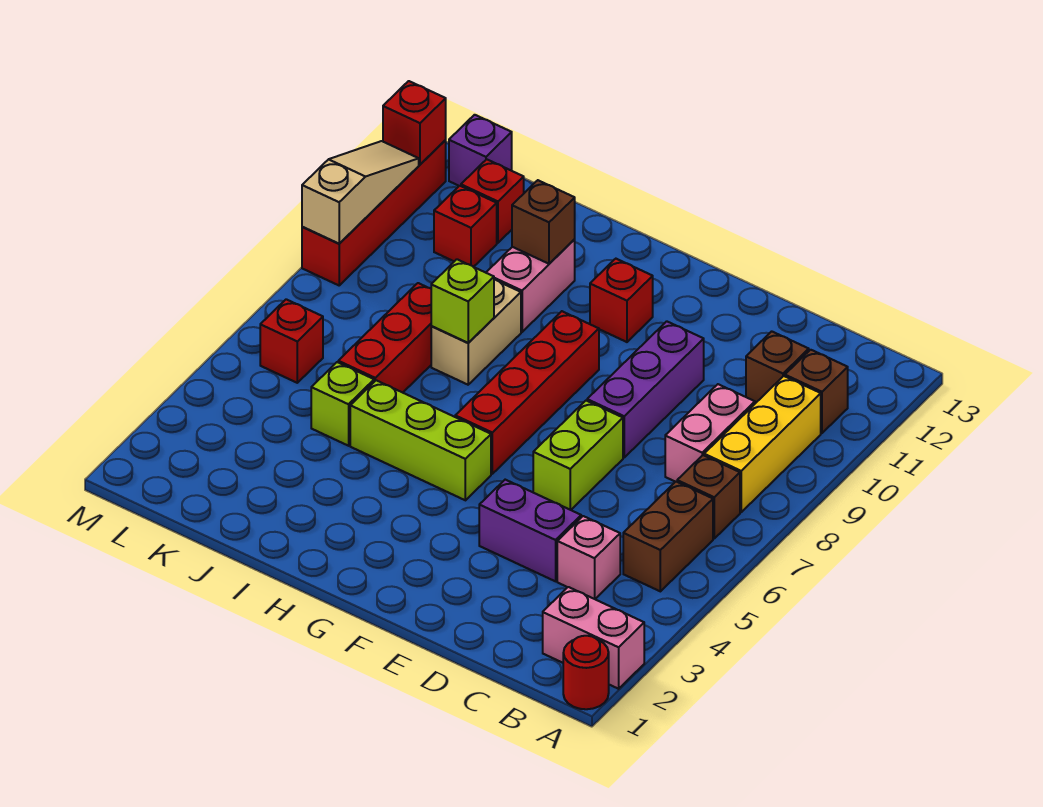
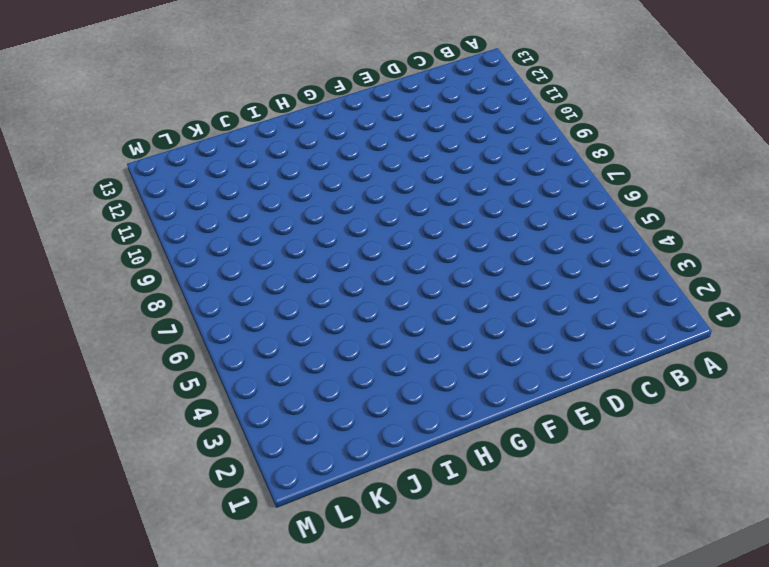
none -> red 1x1 round brick [563,636,609,709]
none -> pink 1x2 brick [543,587,644,689]
none -> brown 1x2 brick [623,482,713,591]

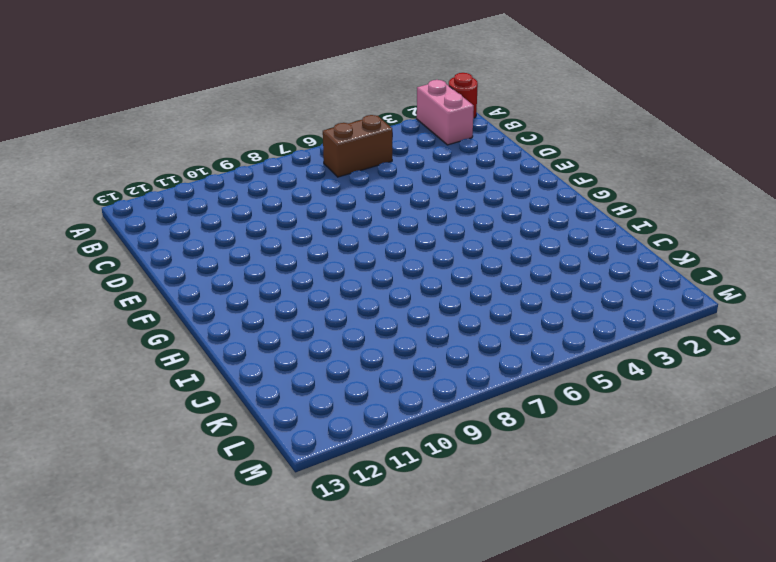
none -> brown 1x1 brick [677,455,740,538]
none -> yellow 1x3 brick [704,376,821,512]
none -> brown 1x1 brick [785,350,848,433]

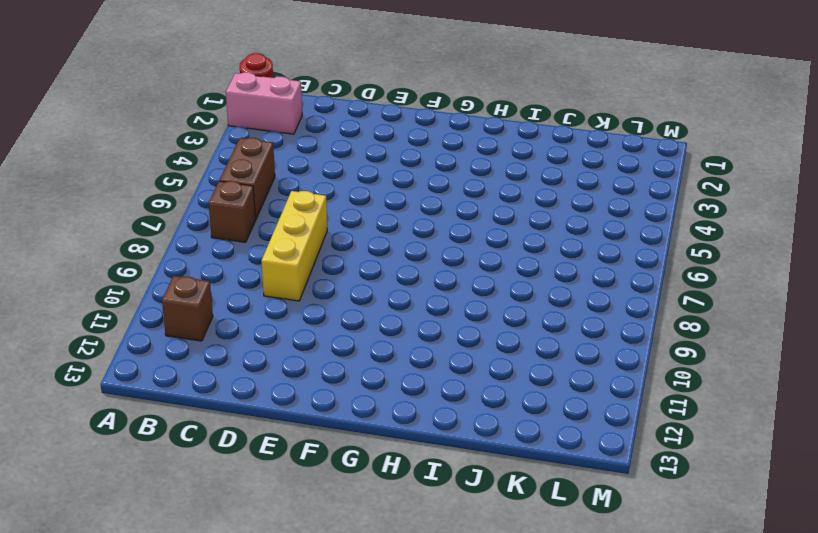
yellow 1x3 brick [261,191,327,301] -> yellow 1x3 brick moved to [704,376,821,512]
none -> pink 1x1 brick [557,516,620,599]
none -> pink 1x2 brick [665,384,755,482]
none -> brown 1x1 brick [746,331,809,402]

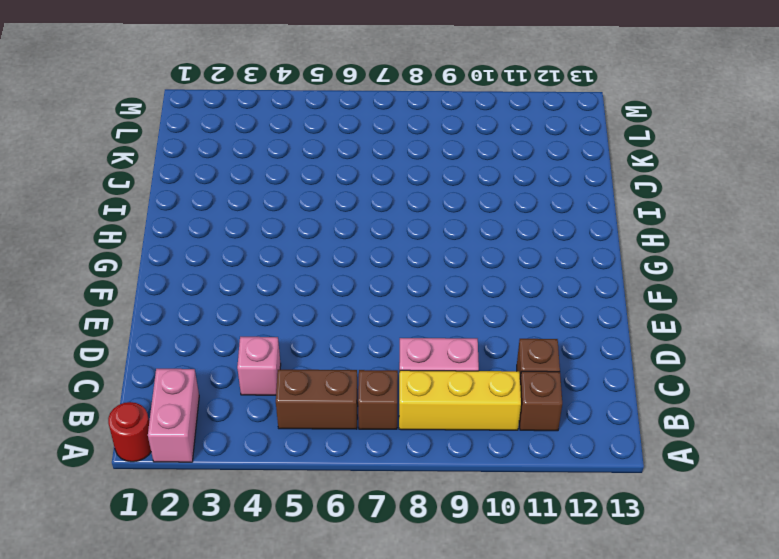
none -> purple 1x2 brick [479,480,581,581]
none -> lime 1x2 brick [533,401,623,510]
none -> purple 1x3 brick [587,321,704,457]

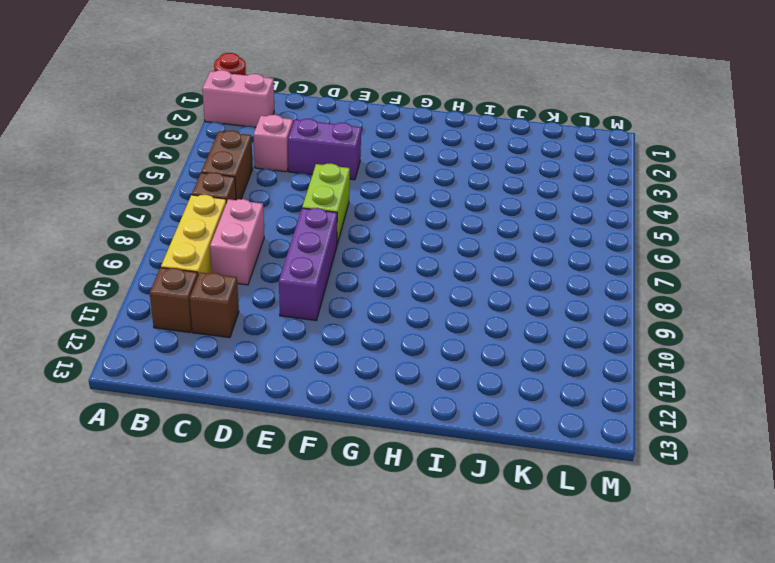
none -> lime 1x3 brick [350,380,491,500]
none -> red 1x4 brick [455,311,599,474]
none -> red 1x1 brick [590,259,653,342]

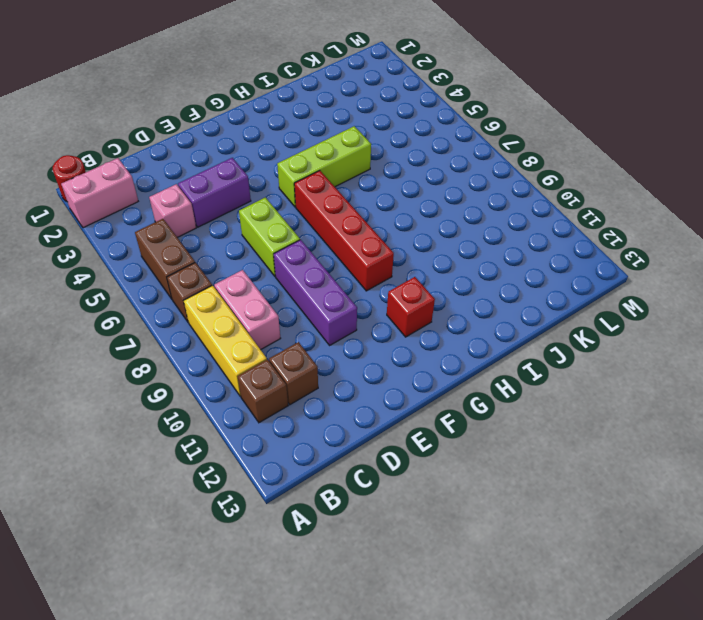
none -> tan 1x2 brick [431,280,521,385]
none -> pink 1x2 brick [486,239,575,332]
none -> lime 1x1 brick [311,362,374,446]

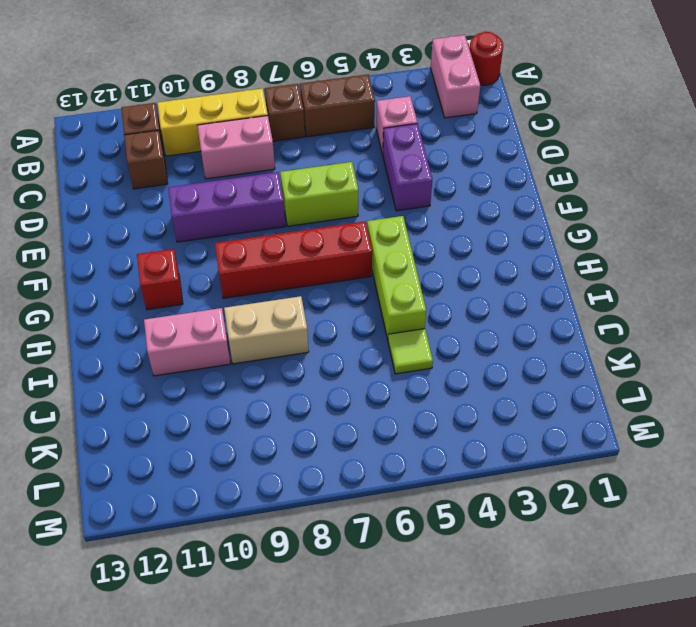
lime 1x1 tile [388,329,433,374] -> lime 1x1 brick [311,362,374,446]
none -> red 1x3 brick [338,283,431,393]
none -> red 1x1 brick [434,186,497,267]
none -> red 1x1 brick [461,159,524,243]

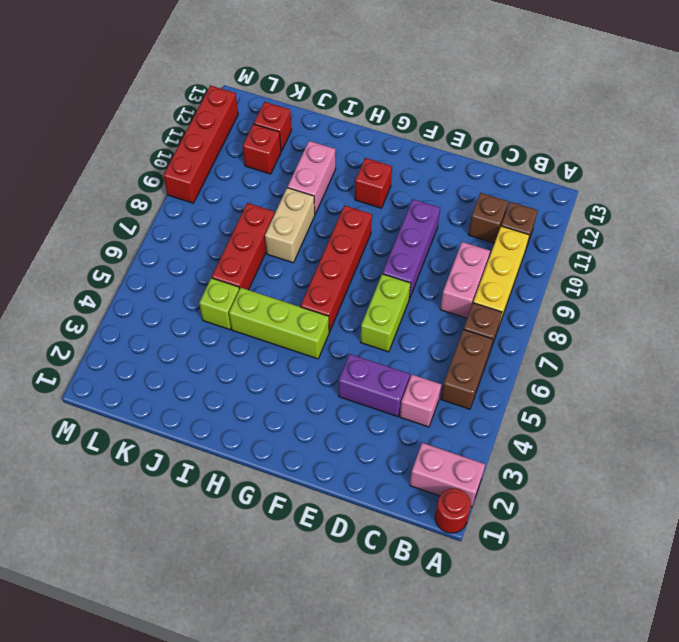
none -> red 1x1 brick [260,299,323,383]
none -> purple 1x1 brick [449,115,512,186]
none -> lime 1x1 brick [431,259,494,343]

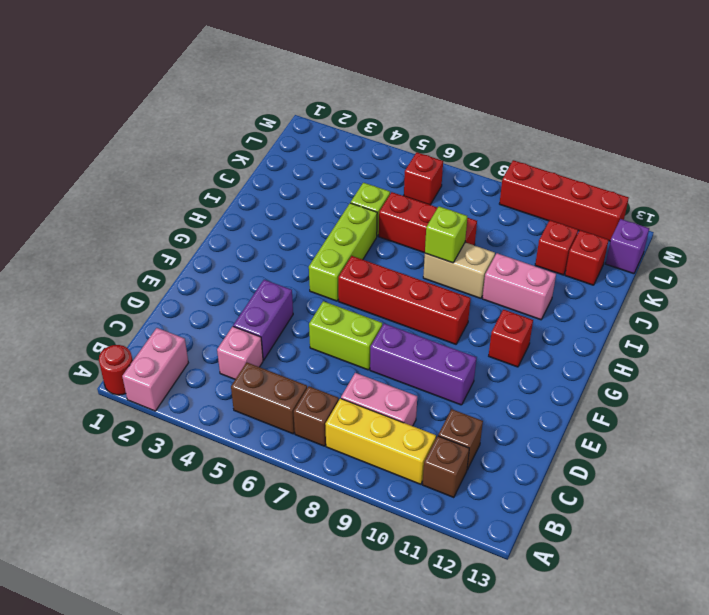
none -> brown 1x1 brick [512,180,575,264]
none -> tan 1x3 slope [302,141,419,244]
none -> red 1x1 brick [383,81,446,164]

